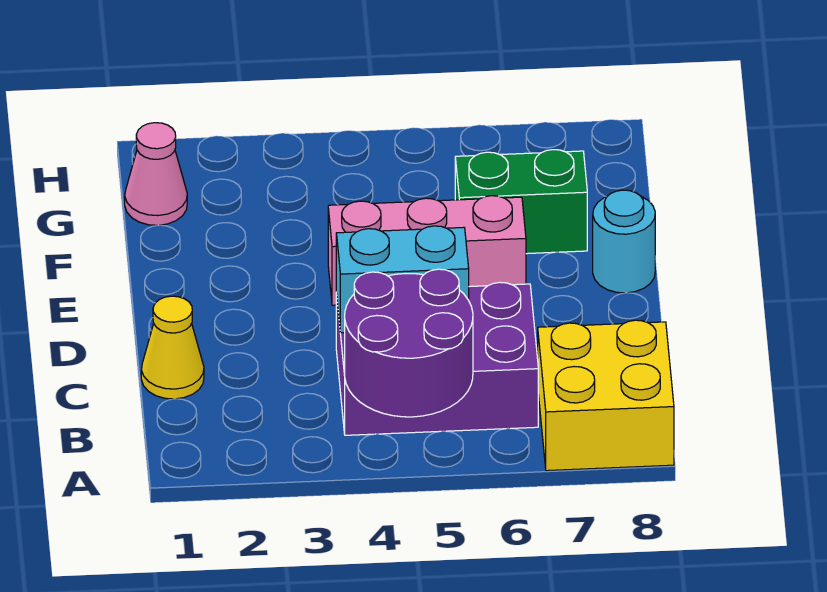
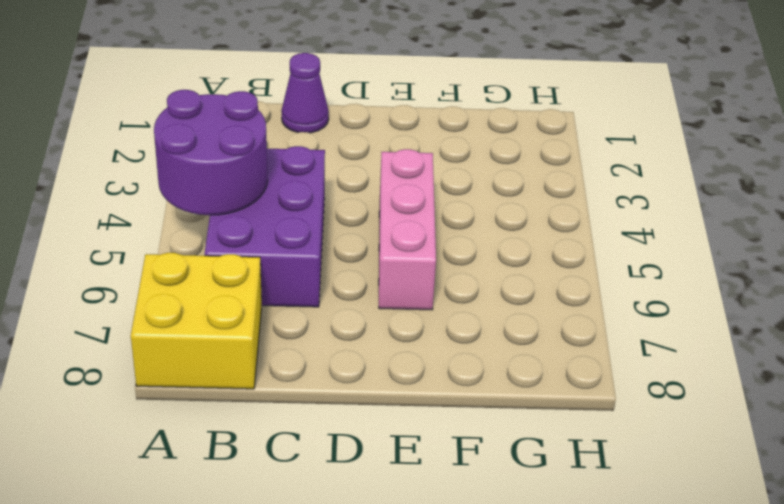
purple 1x1 cone [281,53,329,133] -> yellow 1x1 cone [141,296,204,399]
none -> cyan 1x1 round brick [593,190,655,293]
none -> green 1x2 brick [455,150,587,254]

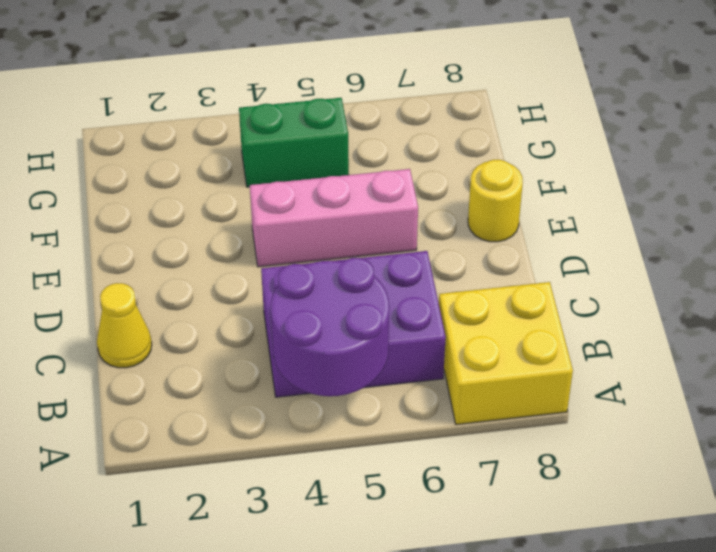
yellow 1x1 round brick [468,160,523,242] -> cyan 1x1 round brick [593,190,655,293]
green 1x2 brick [239,98,349,187] -> green 1x2 brick moved to [455,150,587,254]
none -> pink 1x1 cone [125,123,187,225]
none -> cyan 1x2 brick [336,226,469,333]

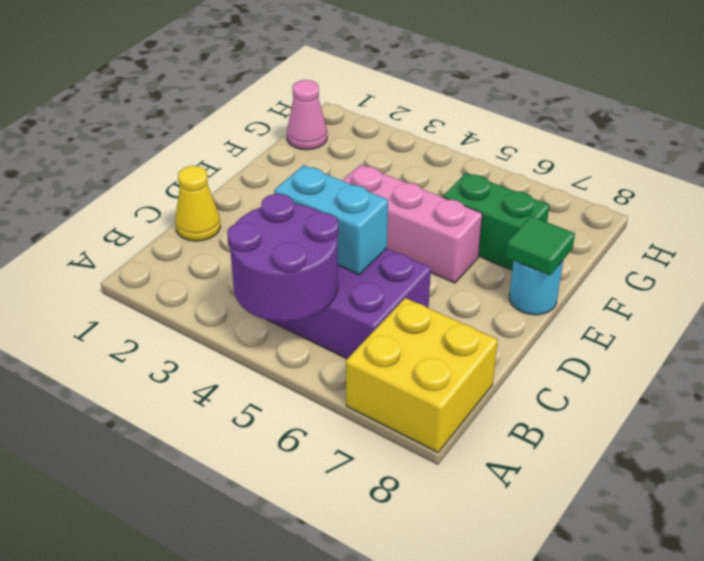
green 1x1 tile [506,216,575,275] -> none

